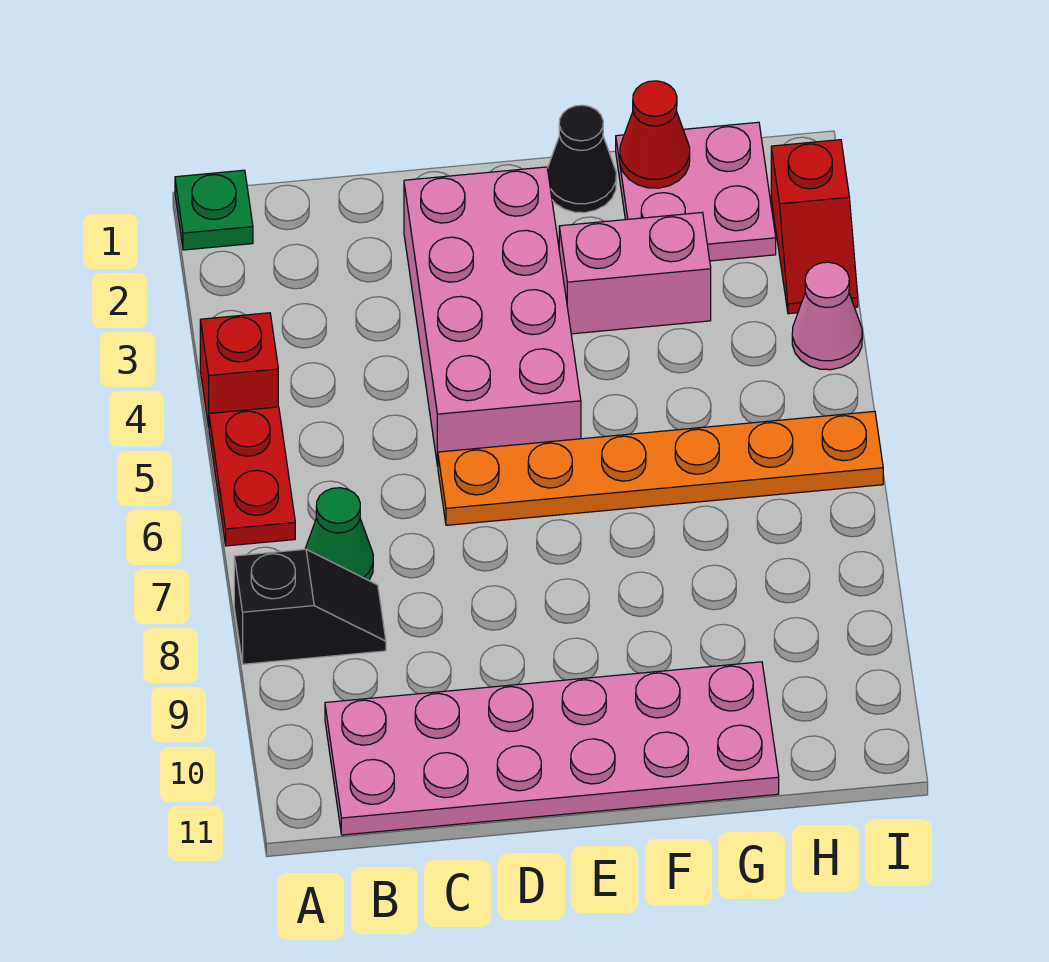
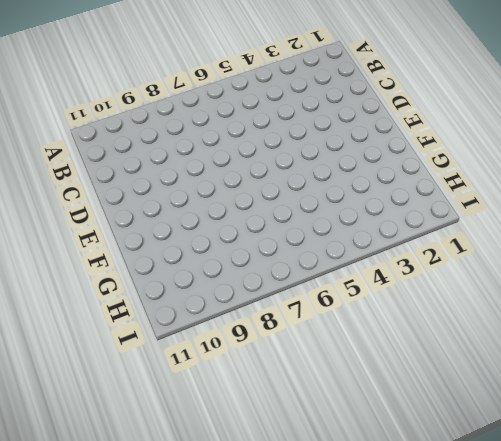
none -> green 1x1 plate [175,170,253,250]
none -> red 1x1 brick [200,313,278,427]
none -> red 1x2 plate [209,407,295,546]

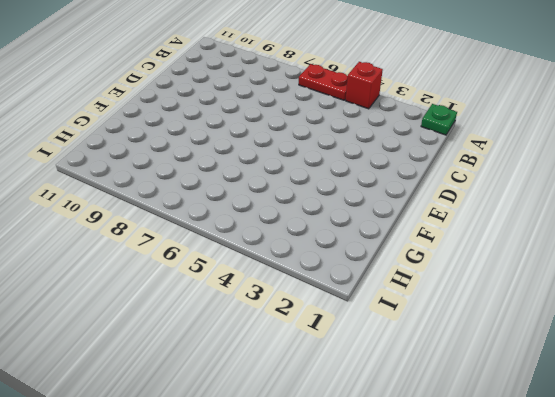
none -> black 1x2 slope [234,549,386,664]
none -> green 1x1 cone [305,488,373,580]
none -> pink 2x6 plate [325,662,779,835]

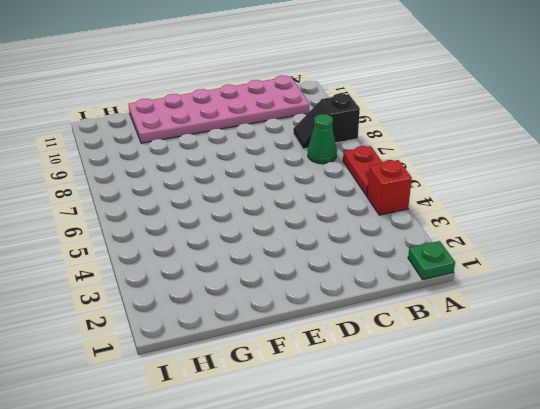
none -> pink 2x4 brick [404,167,581,466]
none -> orange 1x6 plate [438,411,883,525]
none -> black 1x1 cone [548,105,616,213]

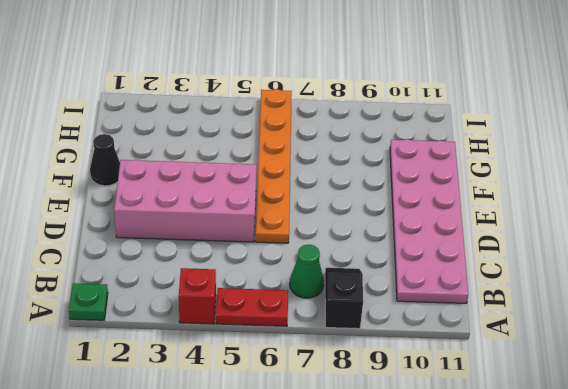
none -> pink 1x2 brick [559,213,711,334]
none -> pink 2x2 plate [616,122,776,261]
none -> red 1x2 slope [771,140,858,314]

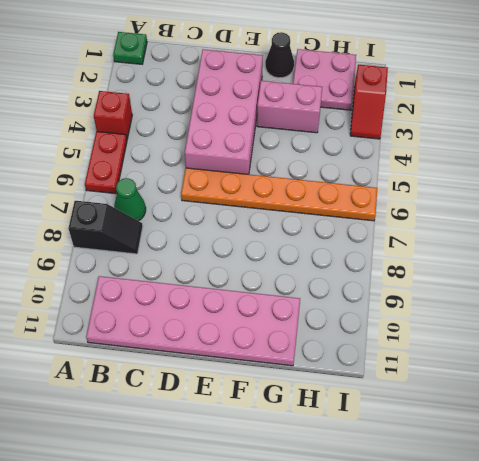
none -> pink 1x1 cone [792,262,862,370]
none -> red 1x1 cone [620,81,690,188]

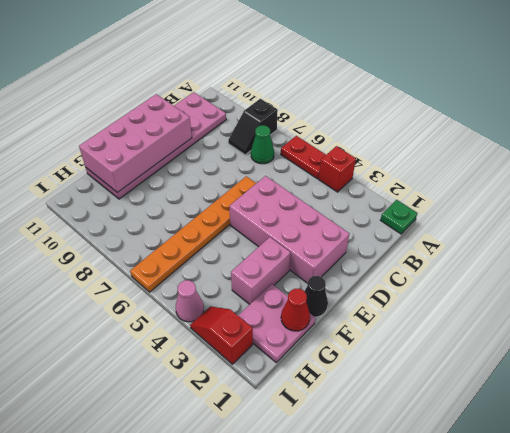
pink 2x4 brick [79,94,192,193] -> none

